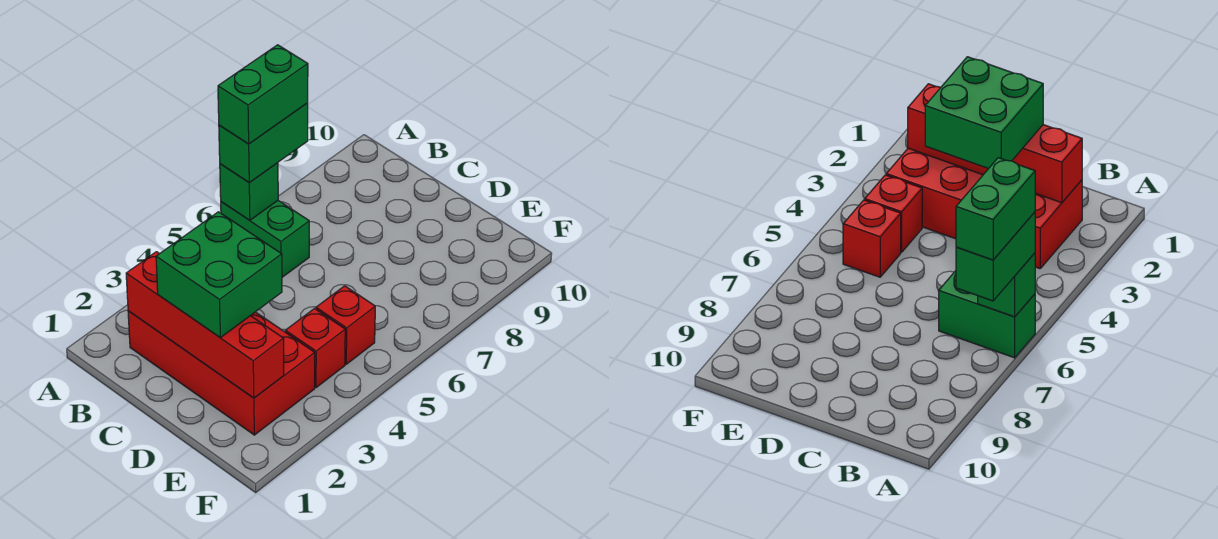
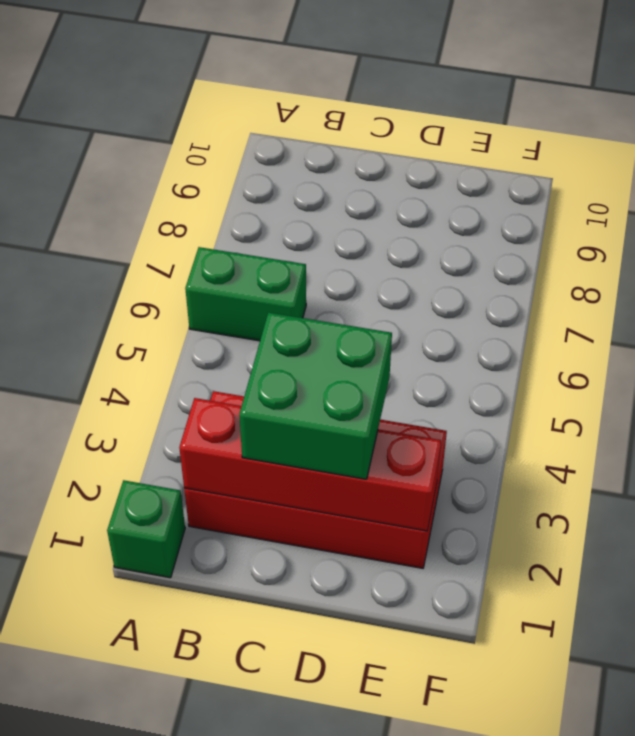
green 1x1 brick [107,480,185,578] -> green 1x1 brick moved to [220,163,278,220]
none -> red 1x1 brick [285,309,345,388]
none -> red 1x1 brick [316,286,375,364]

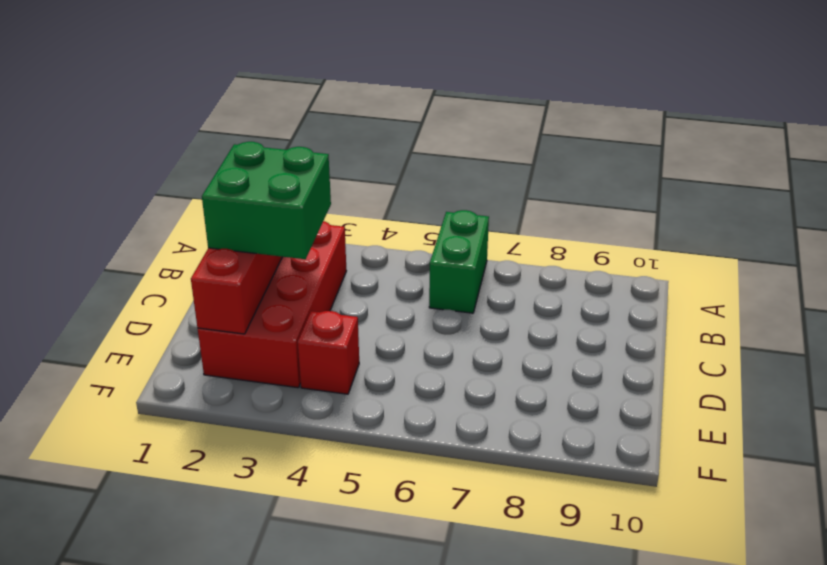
none -> red 1x1 brick [316,286,375,364]
none -> green 1x1 brick [220,163,278,220]

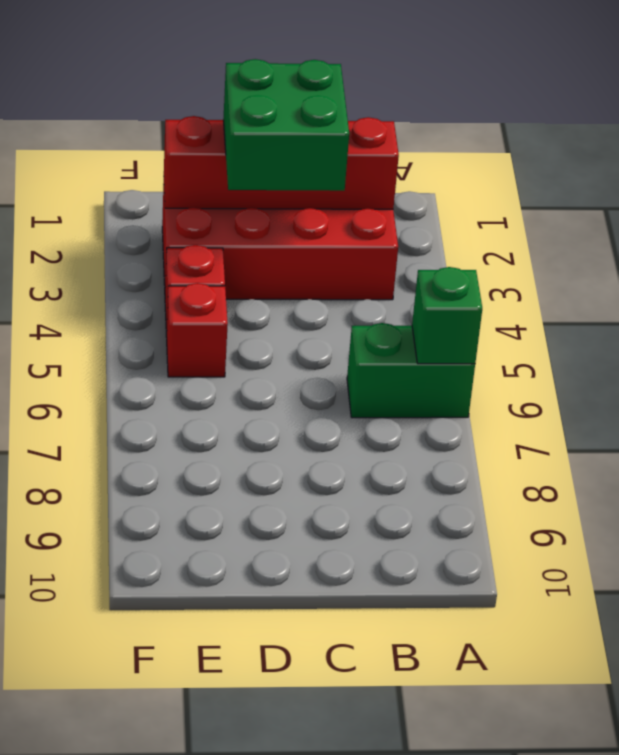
none -> green 1x2 brick [219,103,308,183]
none -> green 1x2 brick [218,45,308,144]

